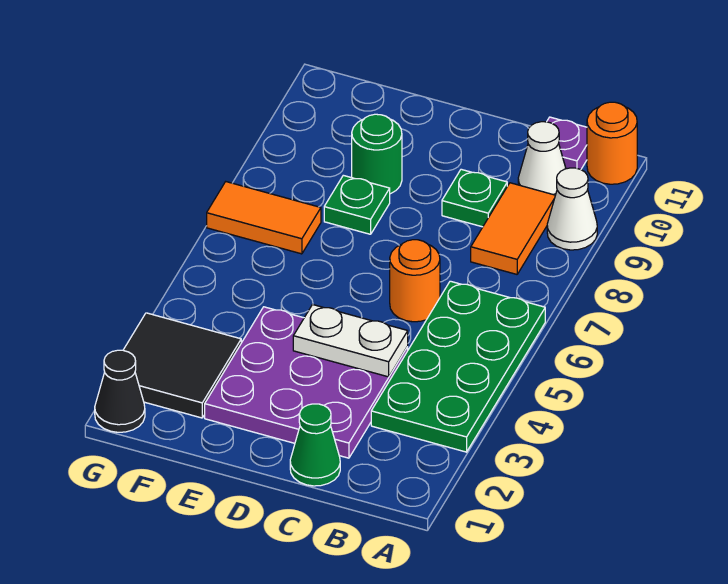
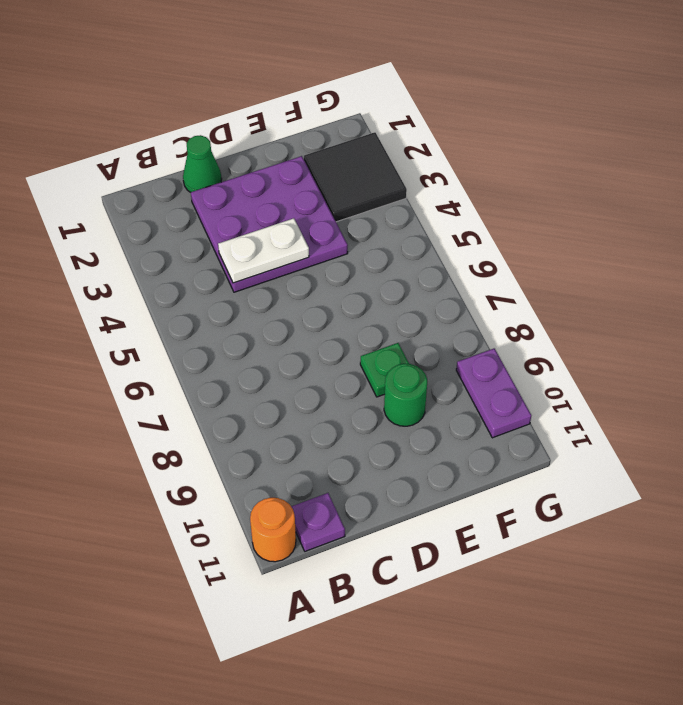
purple 1x2 plate [456,348,531,438] -> none
none -> green 2x4 plate [371,281,545,452]
none -> white 1x1 cone [547,168,597,250]
none -> orange 1x2 tile [471,183,555,274]

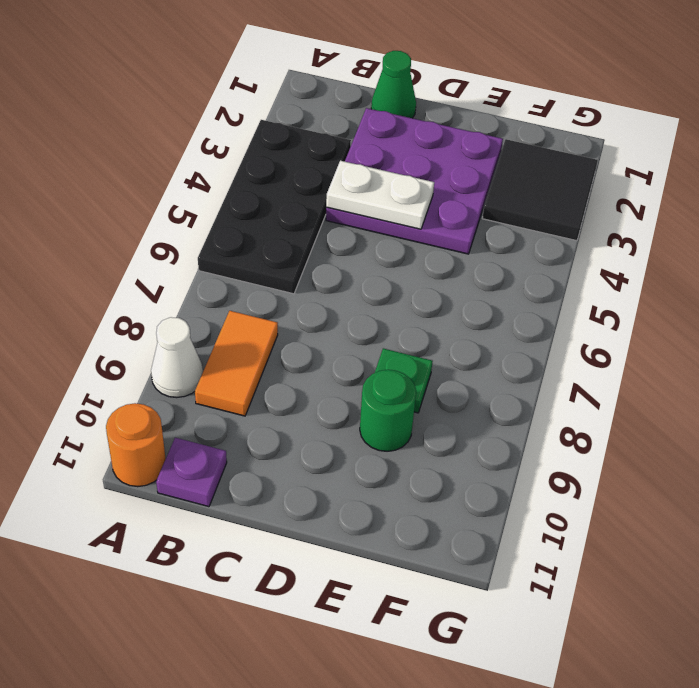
black 2x4 plate [198,120,351,294] -> green 2x4 plate [371,281,545,452]
none -> white 1x1 cone [518,122,566,195]
none -> orange 1x1 round brick [390,240,440,322]
none -> green 1x1 plate [442,169,507,227]

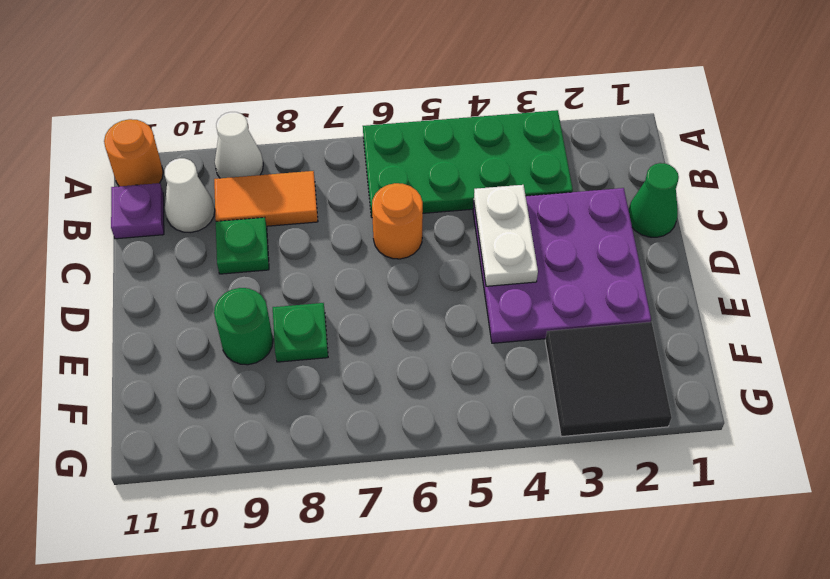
none -> orange 1x2 tile [207,182,321,254]
none -> black 1x1 cone [95,350,145,432]

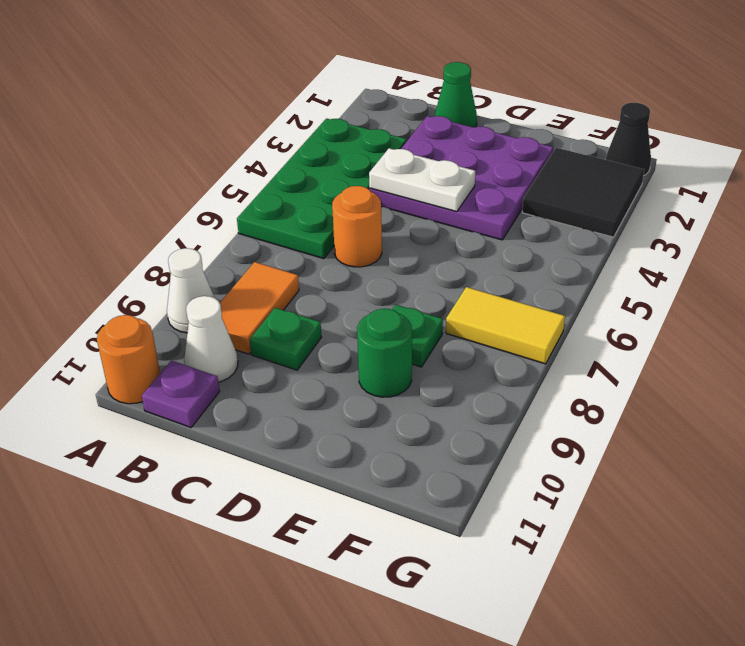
yellow 1x2 tile [446,287,565,364] -> orange 1x2 tile [207,182,321,254]

